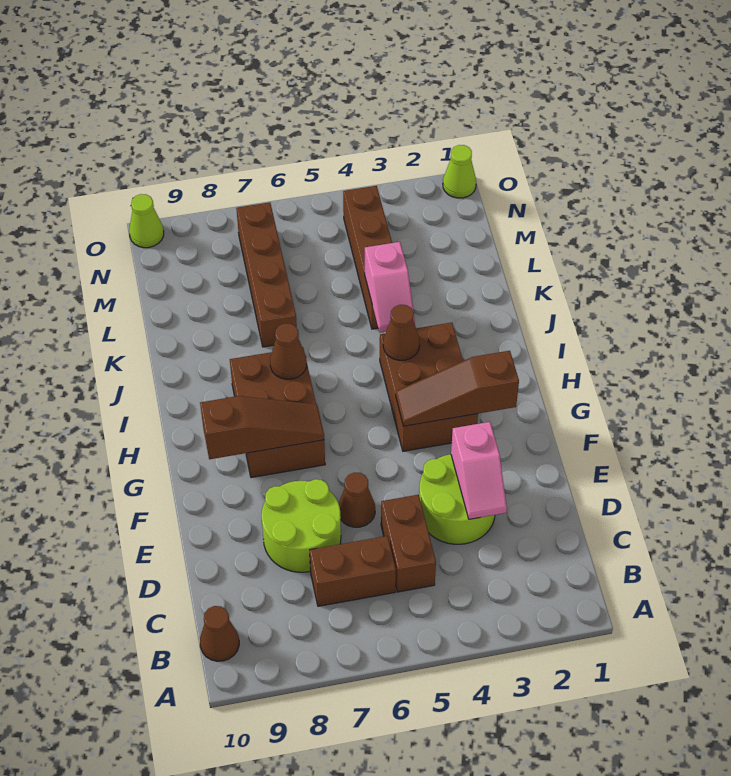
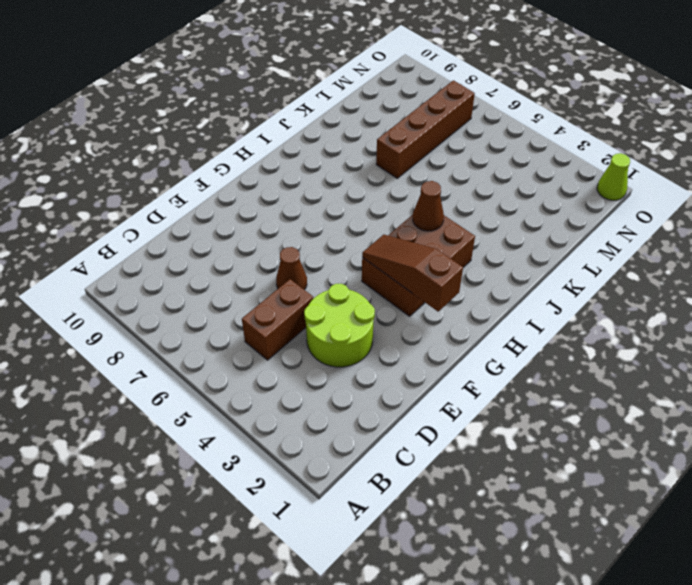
none -> brown 1x1 cone [200,606,239,661]
none -> brown 1x2 brick [310,536,396,606]
none -> lime 2x2 round brick [261,479,341,572]

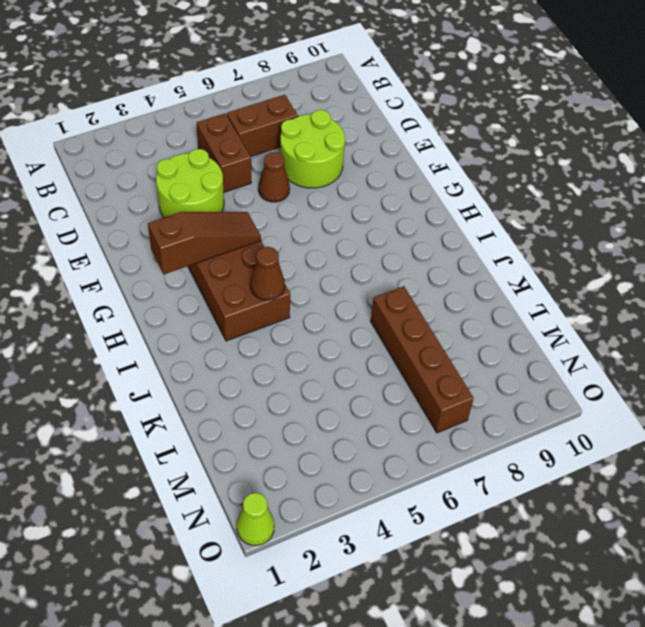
none -> brown 1x1 cone [200,606,239,661]
none -> brown 2x3 brick [230,347,325,478]
none -> brown 1x4 brick [343,186,392,329]

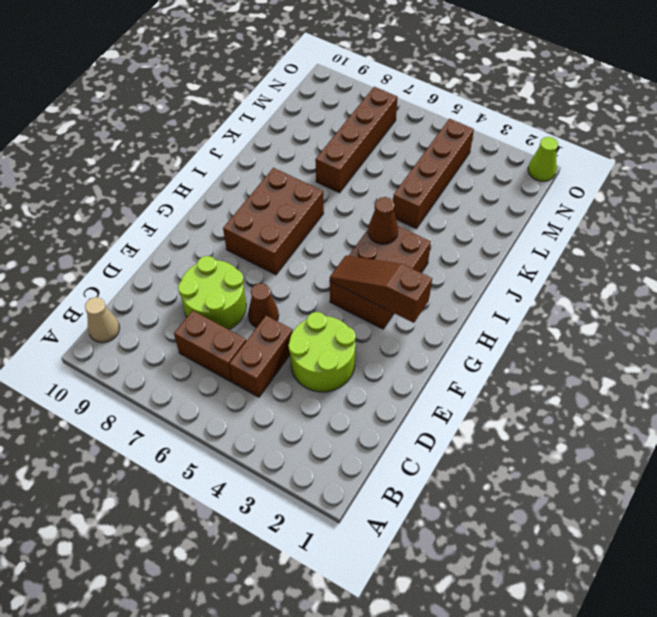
tan 1x1 cone [85,297,120,343] -> brown 1x1 cone [200,606,239,661]
none -> lime 1x1 cone [129,194,164,248]
none -> pink 1x2 slope [451,422,507,519]
none -> brown 1x3 slope [200,396,324,459]

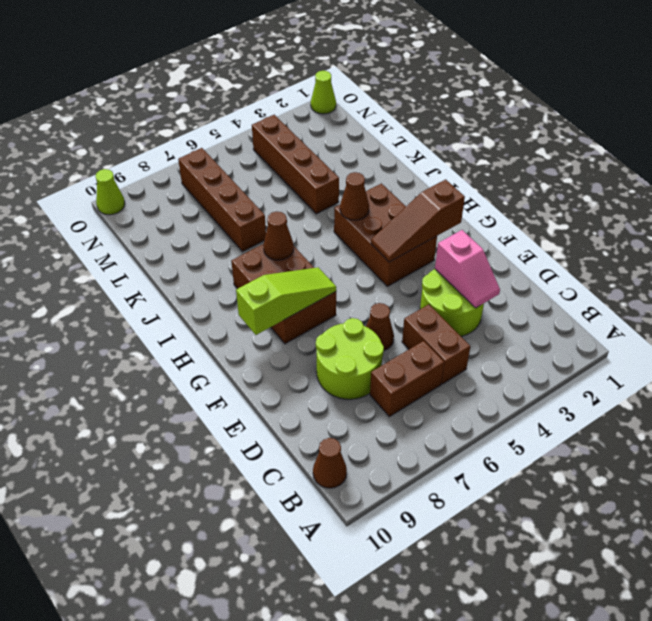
lime 1x3 slope [236,267,336,335] -> brown 1x3 slope [200,396,324,459]
none -> pink 1x2 slope [365,242,415,332]

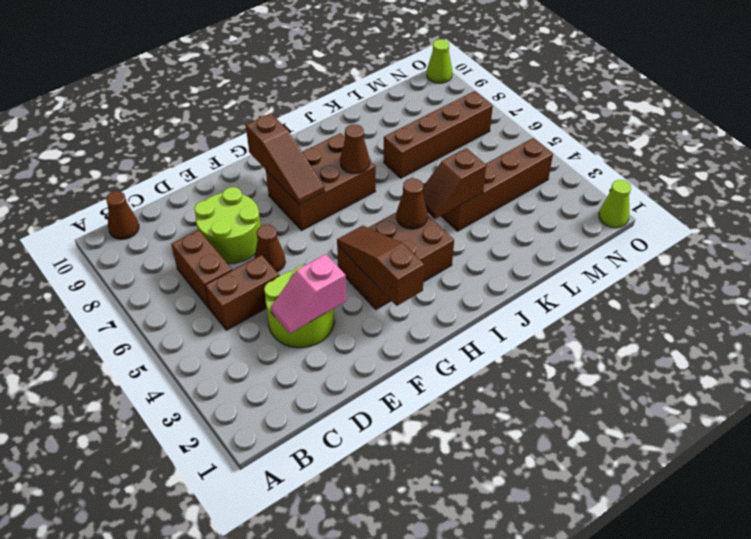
brown 1x2 slope [423,148,486,219] -> pink 1x2 slope [365,242,415,332]

